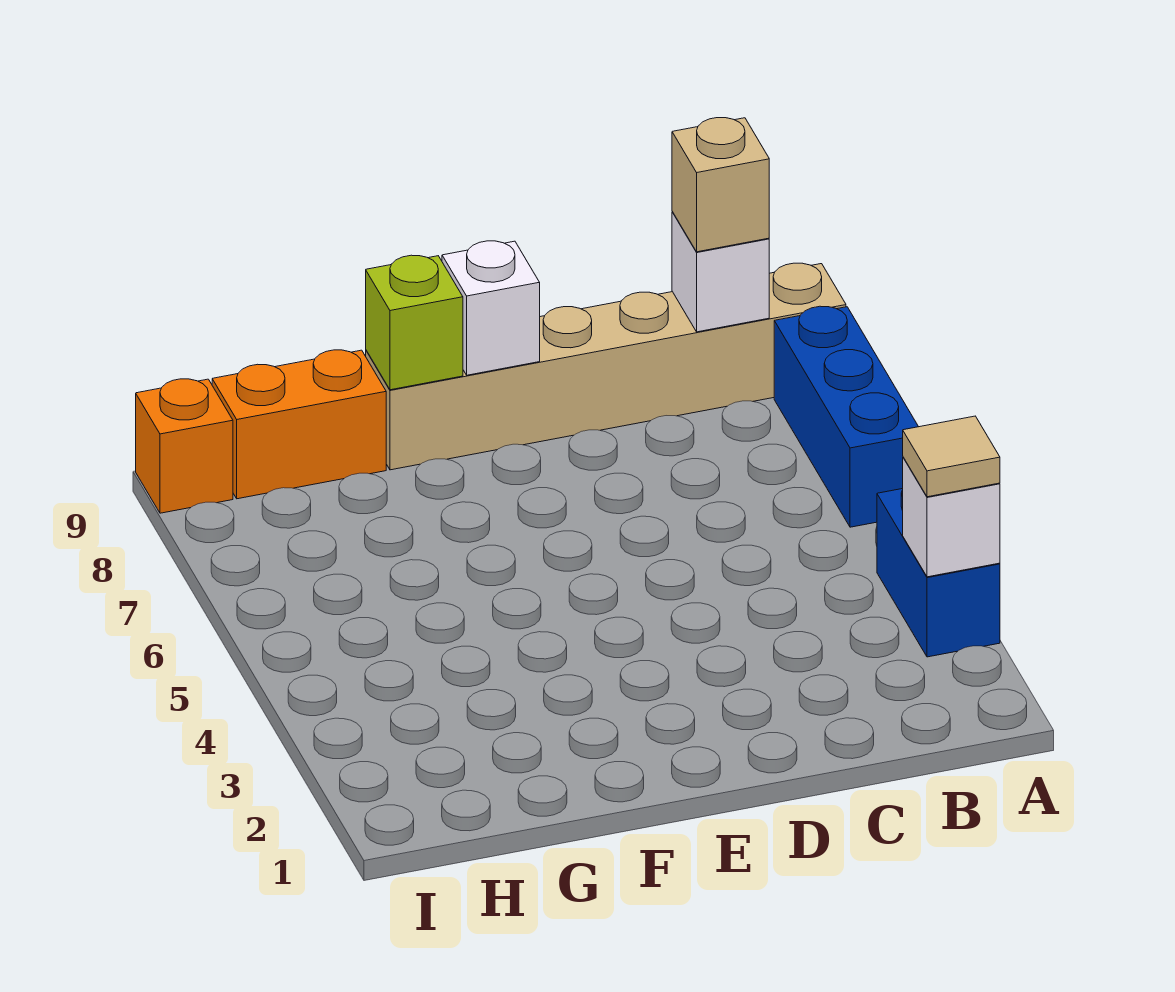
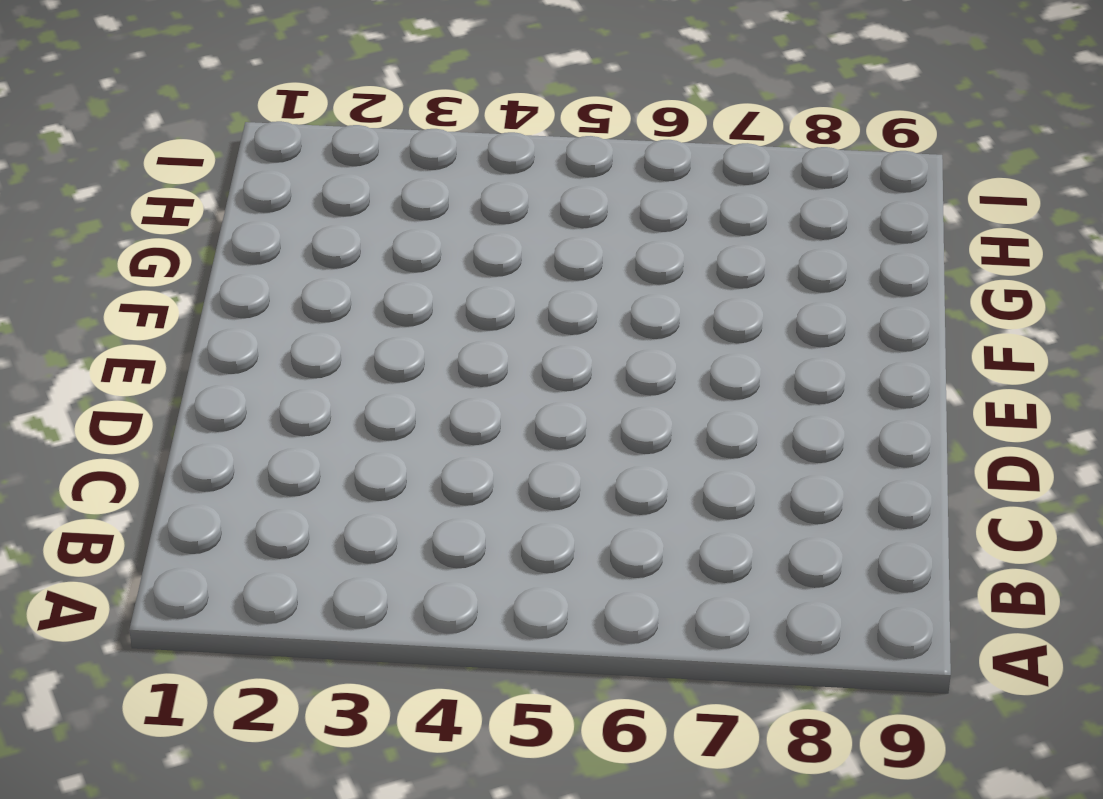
none -> blue 1x2 brick [877,489,1000,657]
none -> blue 1x3 brick [774,306,918,527]

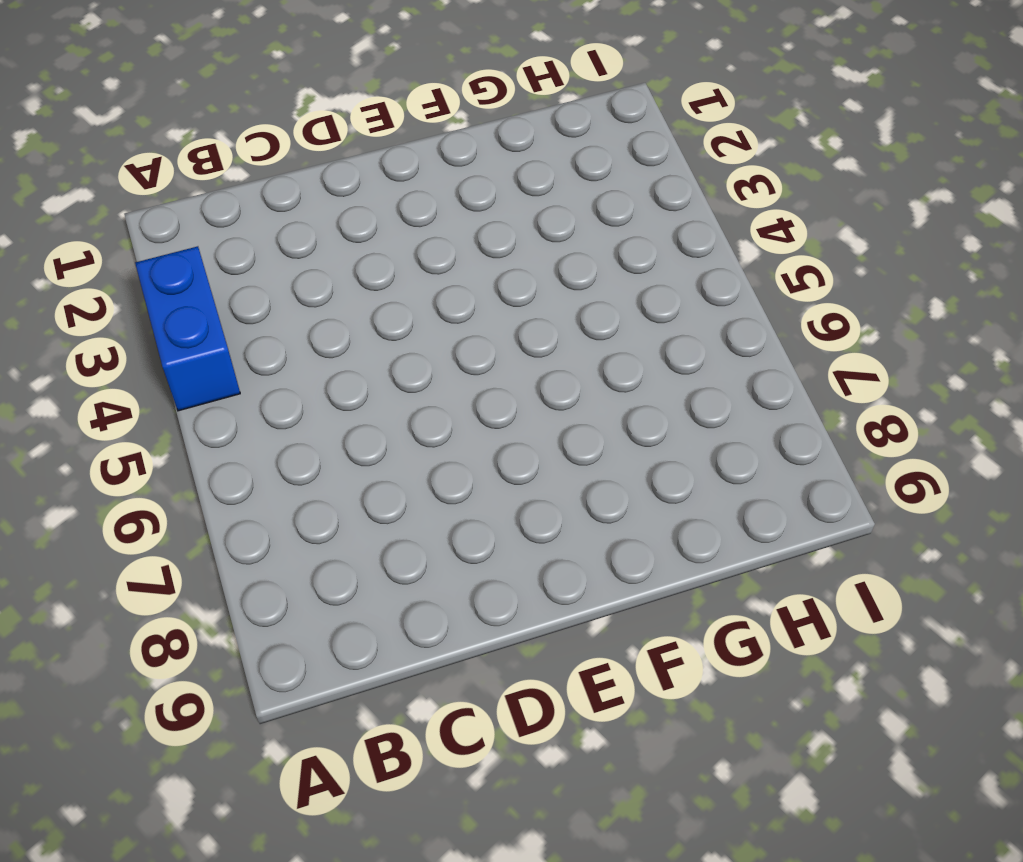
none -> blue 1x3 brick [774,306,918,527]
none -> tan 1x6 brick [366,263,846,470]

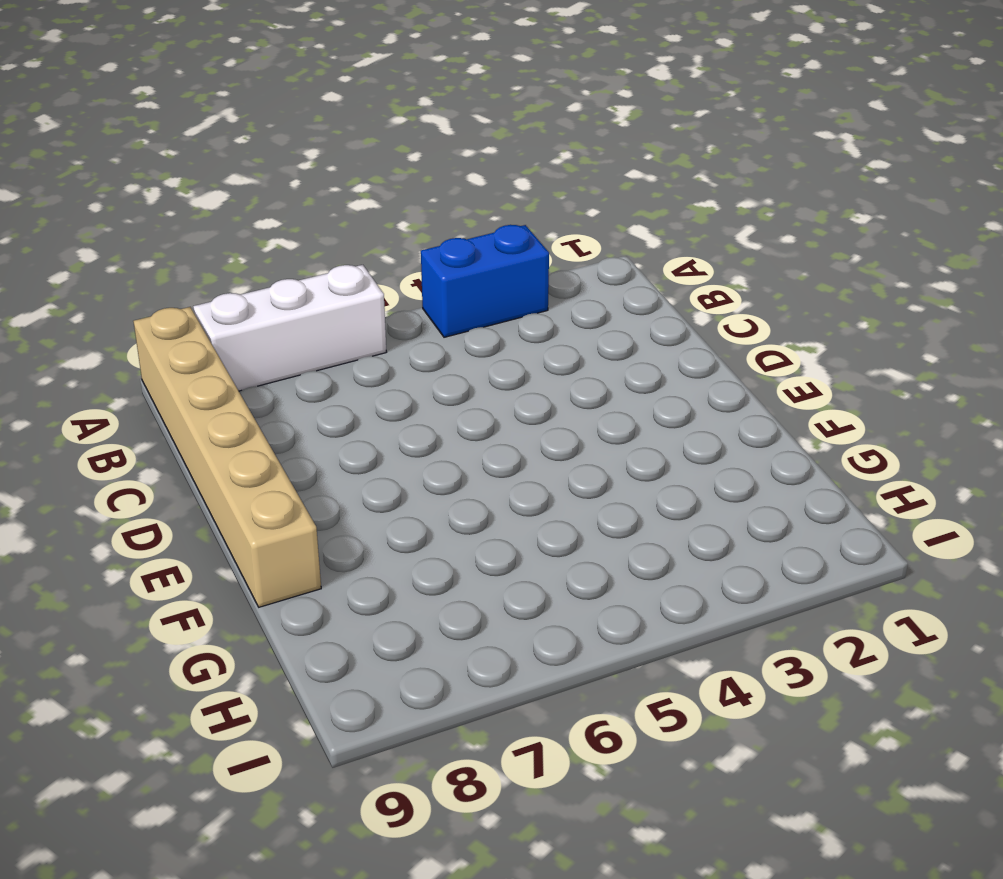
white 1x3 brick [193,265,386,391] -> blue 1x3 brick [774,306,918,527]
none -> orange 1x2 brick [212,350,386,499]
none -> orange 1x1 brick [136,379,233,513]

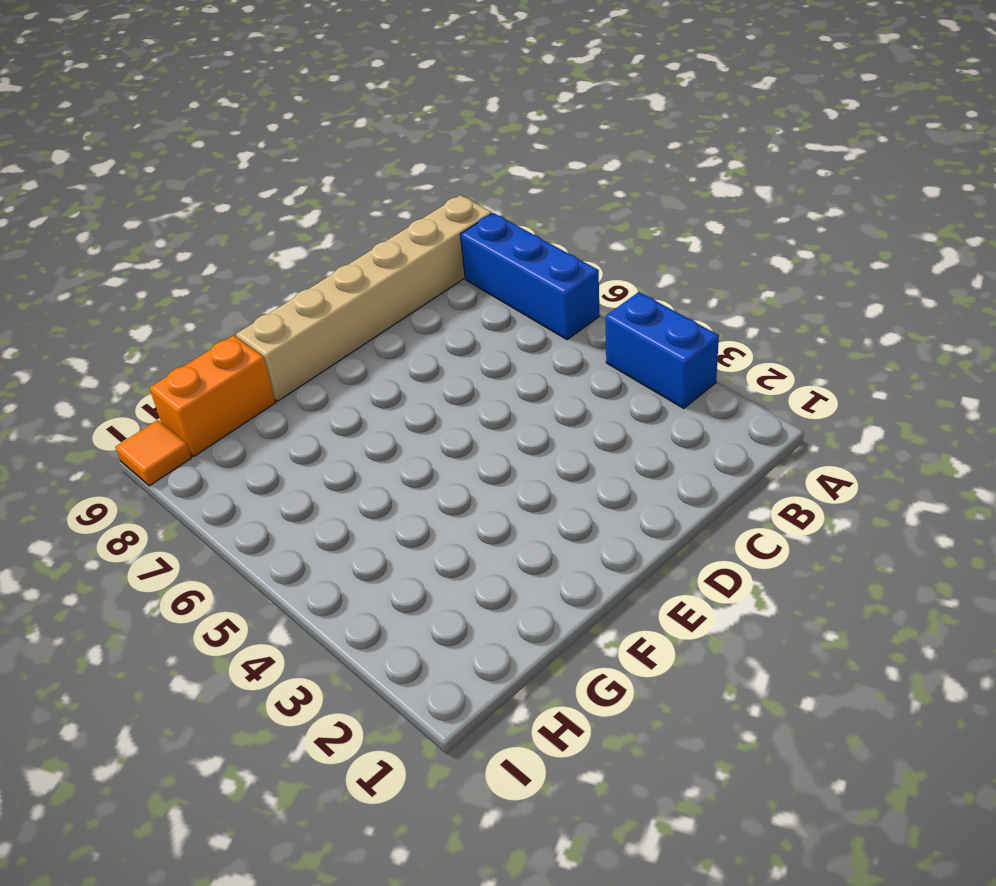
orange 1x1 tile [116,420,191,486] -> orange 1x1 brick [136,379,233,513]
none -> white 1x1 brick [903,457,1000,577]
none -> white 1x1 brick [672,212,769,332]

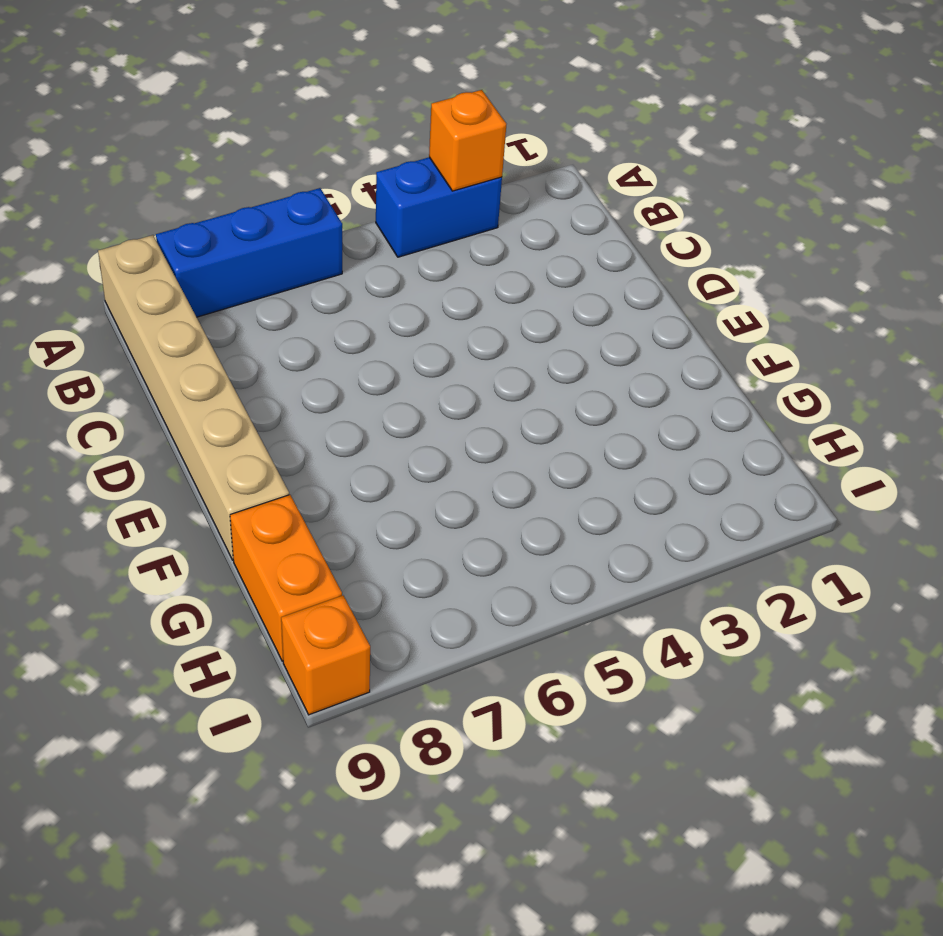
orange 1x1 brick [429,90,506,191] -> white 1x1 brick [903,457,1000,577]
none -> white 1x1 brick [672,212,769,332]
none -> white 1x1 brick [442,241,540,375]

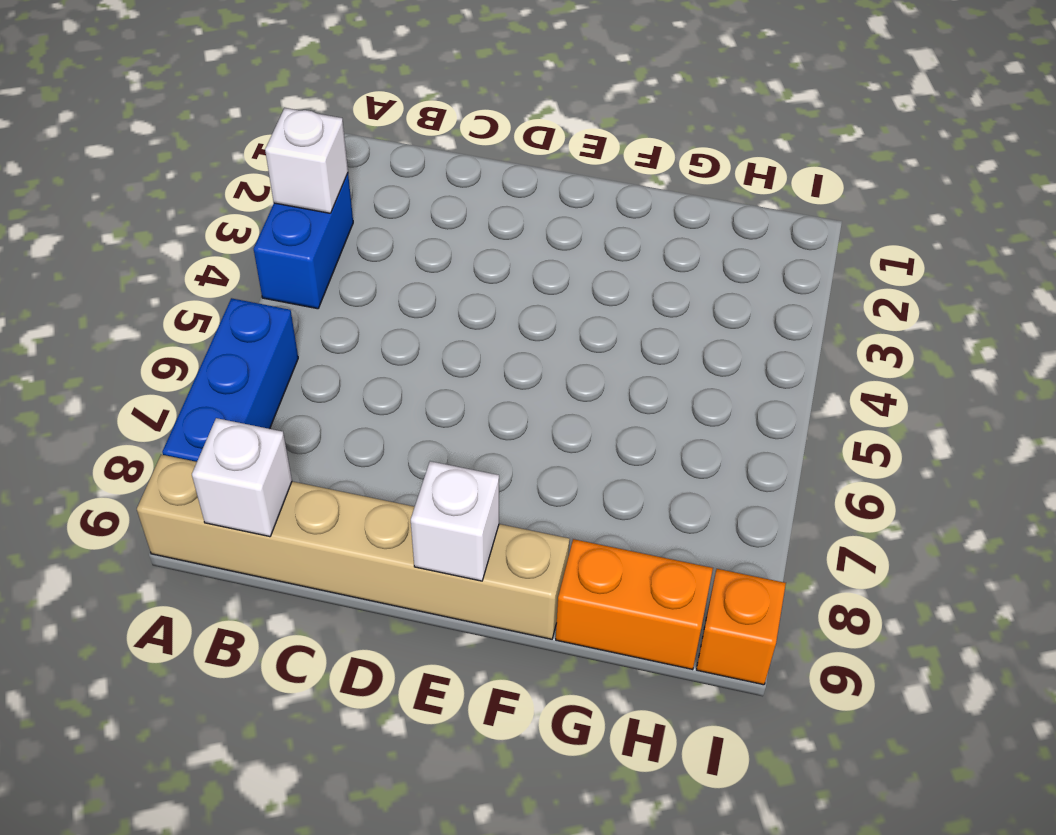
none -> lime 1x1 brick [366,255,463,390]
none -> tan 1x1 tile [903,416,1000,497]

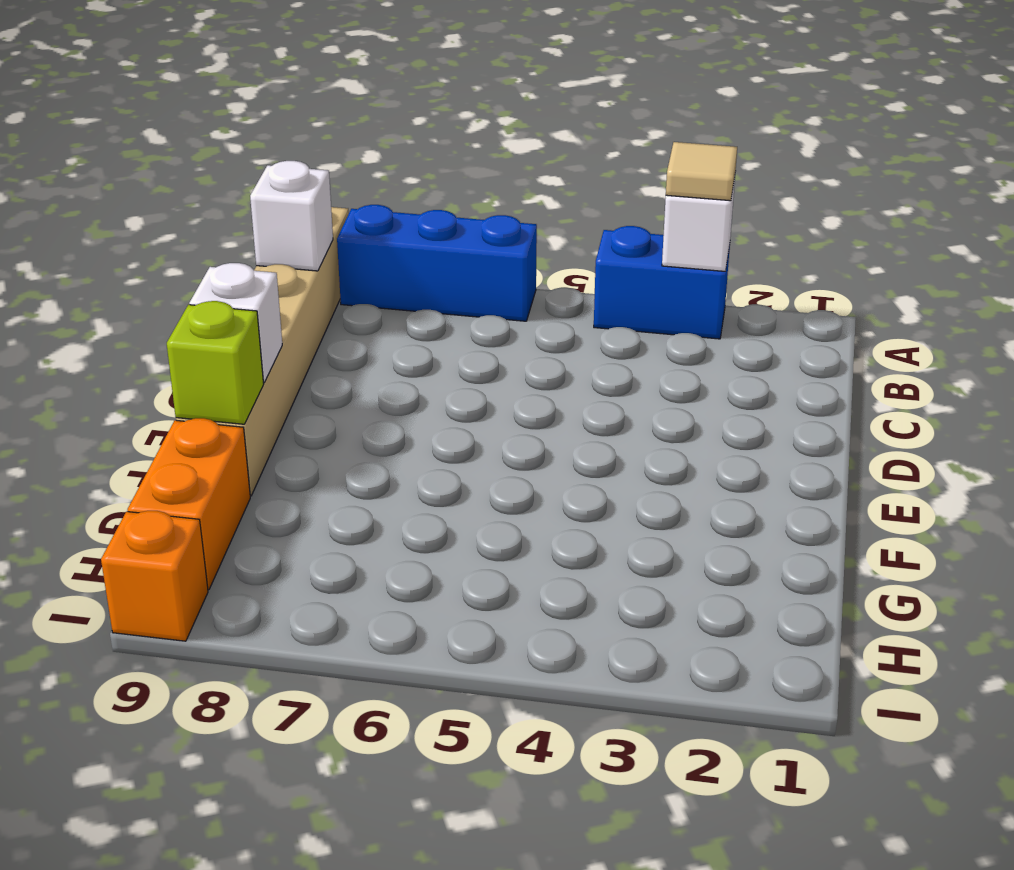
none -> tan 1x1 brick [672,118,769,252]

